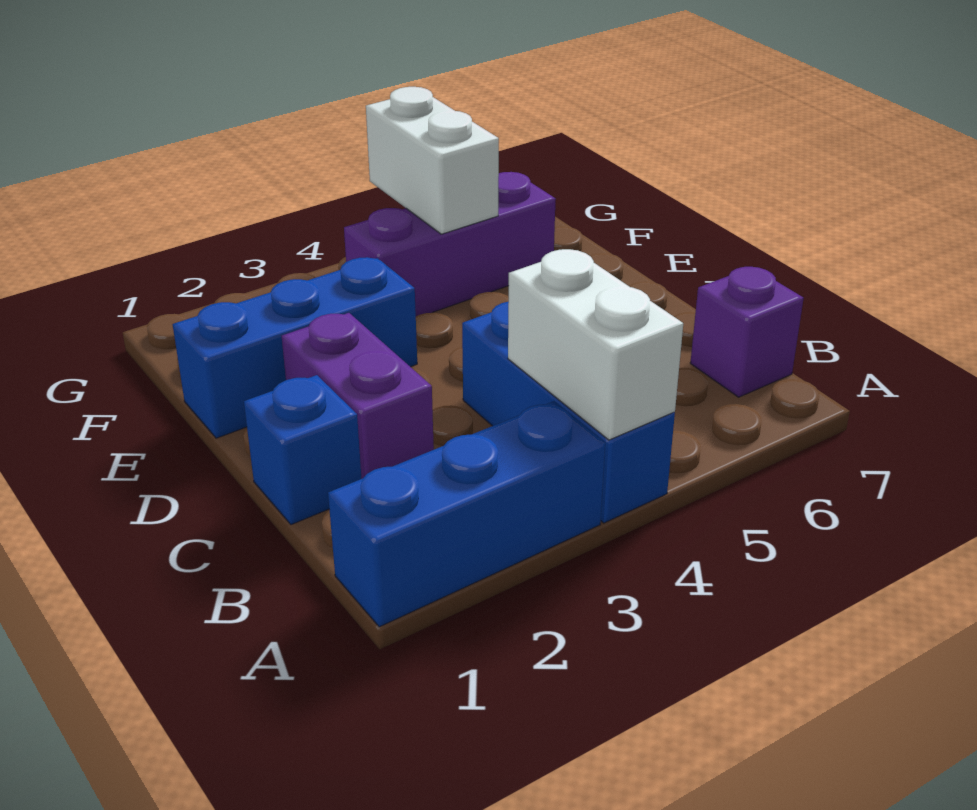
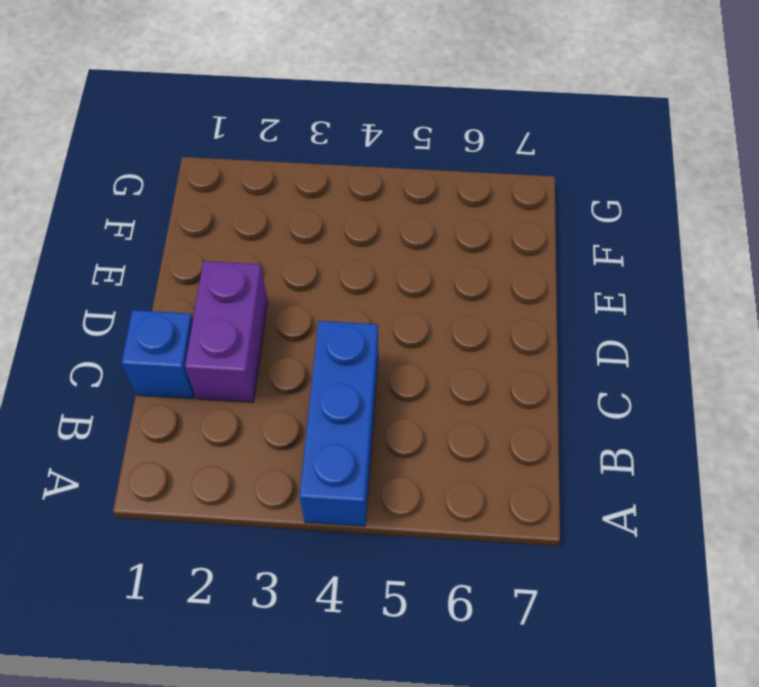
none -> blue 1x3 brick [328,401,605,627]
none -> purple 1x1 brick [690,267,804,397]

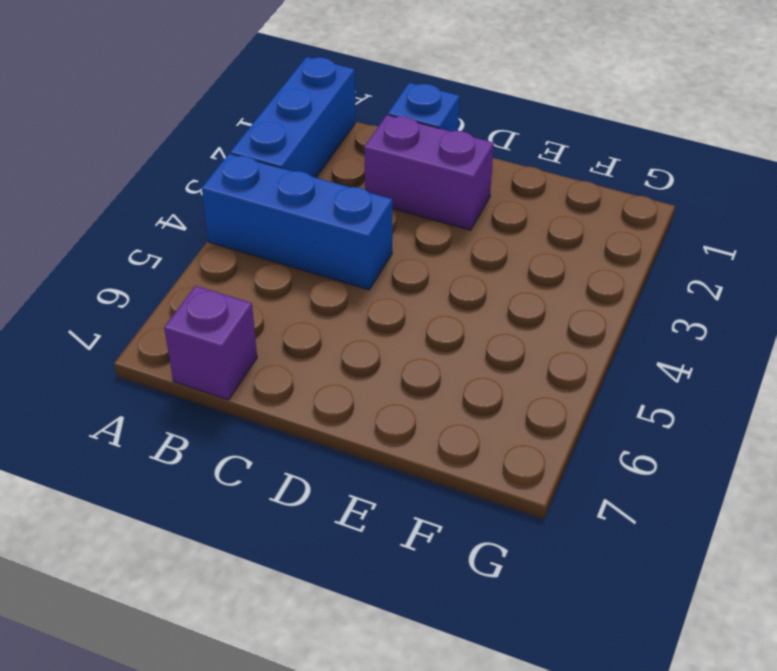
none -> blue 1x3 brick [173,257,417,438]
none -> purple 1x3 brick [344,172,556,316]

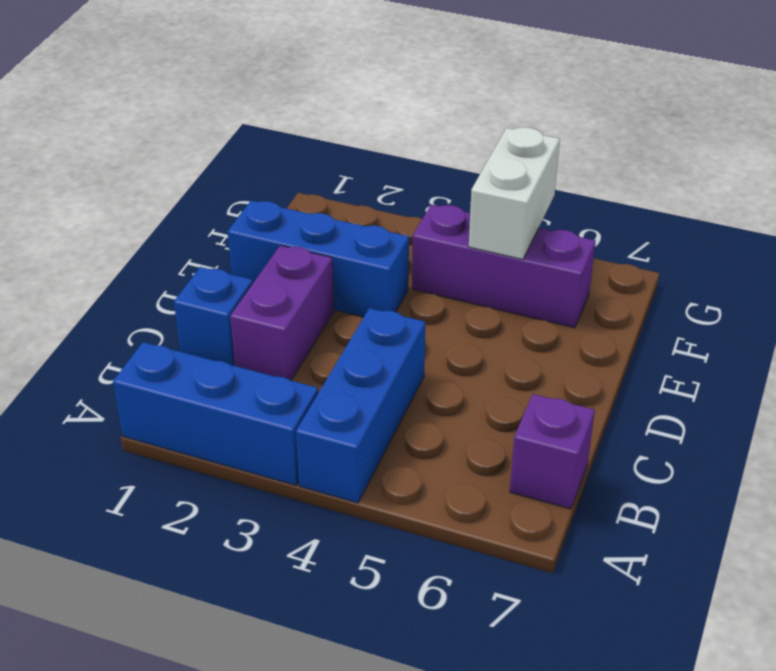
none -> white 1x2 brick [508,249,683,440]

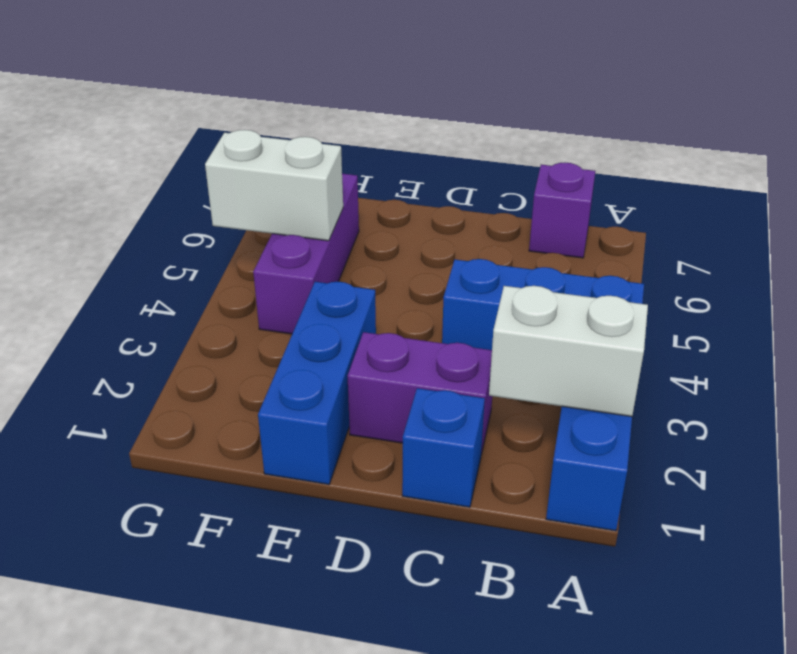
white 1x2 brick [489,286,648,417] -> white 1x2 brick moved to [508,249,683,440]

